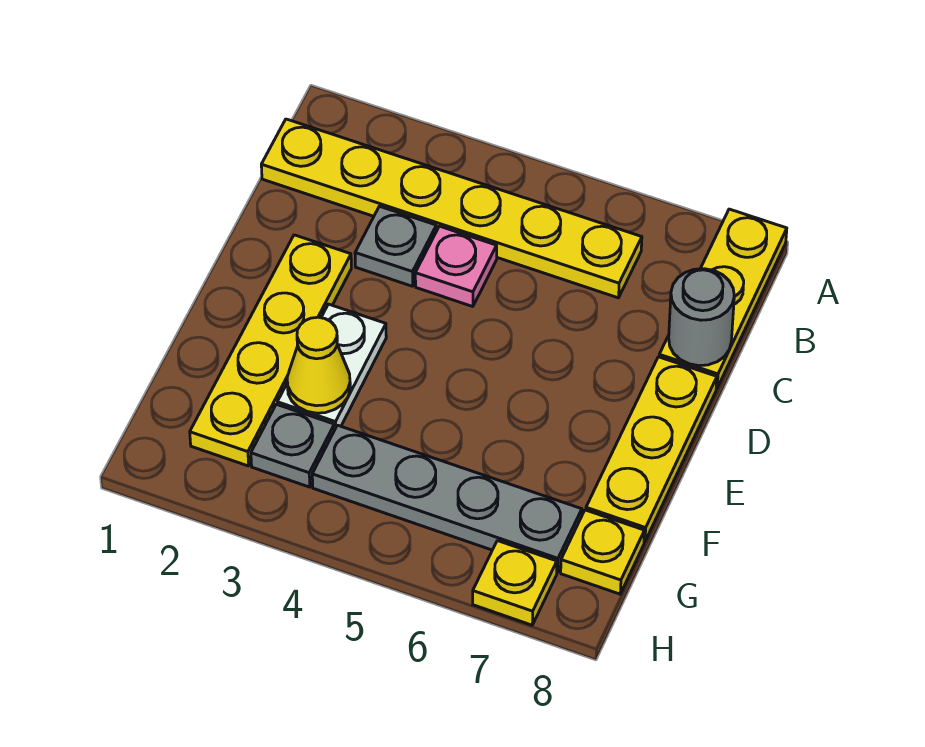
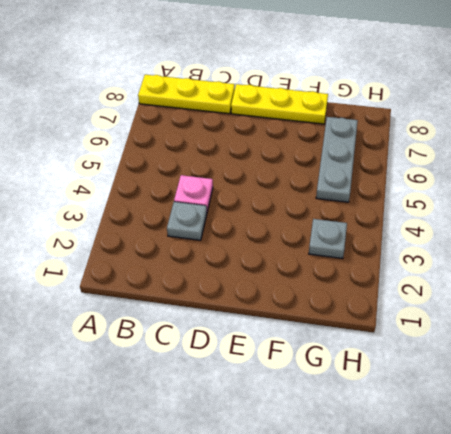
grey 1x3 plate [316,117,358,202] -> grey 1x4 plate [312,425,582,573]
none -> yellow 1x6 plate [261,119,642,298]
none -> yellow 1x4 plate [190,235,351,466]
none -> white 1x2 plate [277,304,386,429]

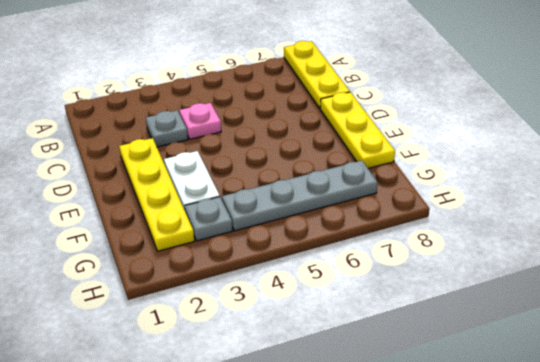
none -> yellow 1x6 plate [261,119,642,298]
none -> yellow 1x1 plate [561,510,644,594]
none -> yellow 1x1 plate [473,541,557,625]

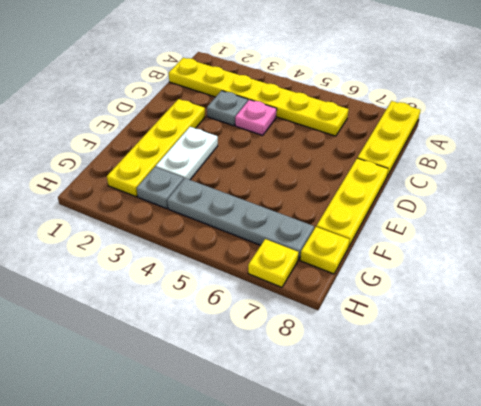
none -> grey 1x1 round brick [669,269,734,366]
none -> yellow 1x1 cone [287,317,350,413]

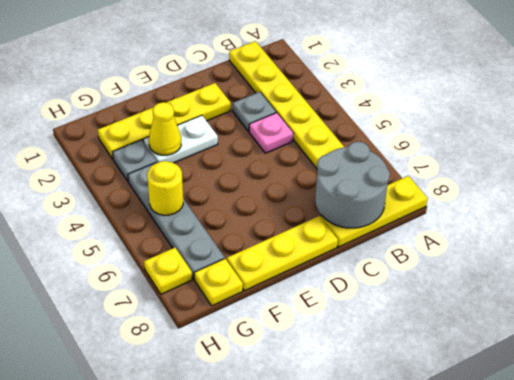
grey 2x2 round brick [315,142,390,228] -> grey 1x1 round brick [669,269,734,366]
yellow 1x1 round brick [147,161,183,215] -> none

